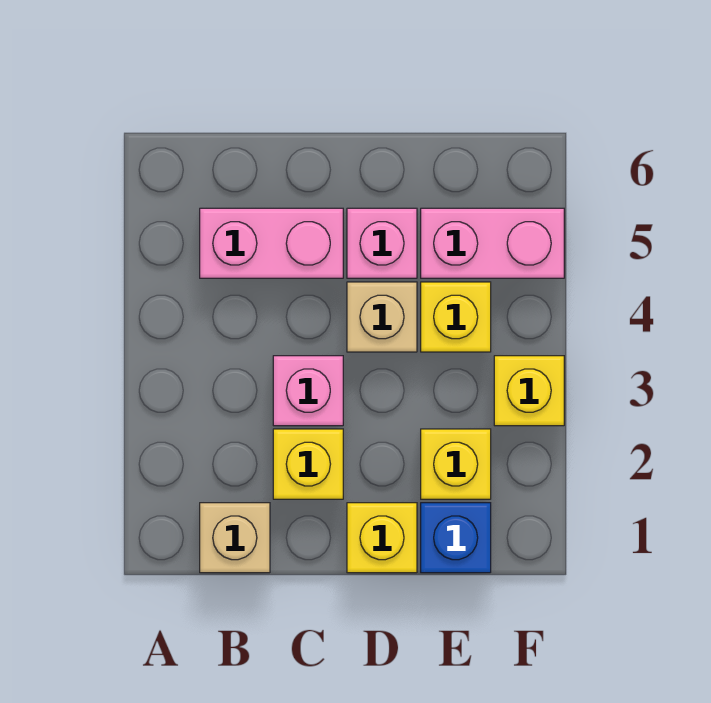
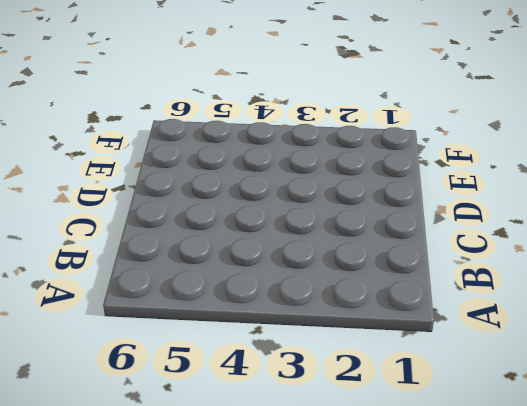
none -> tan 1x1 brick [200,503,270,573]
none -> pink 1x2 brick [200,208,343,278]
none -> yellow 1x1 brick [273,429,343,499]

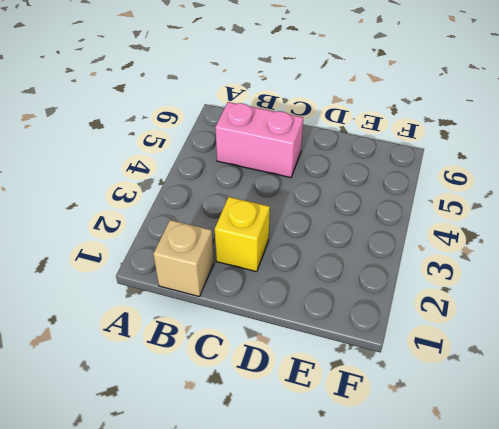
none -> pink 1x1 brick [273,356,343,426]
none -> yellow 1x1 brick [347,503,417,573]
none -> tan 1x1 brick [347,282,417,352]

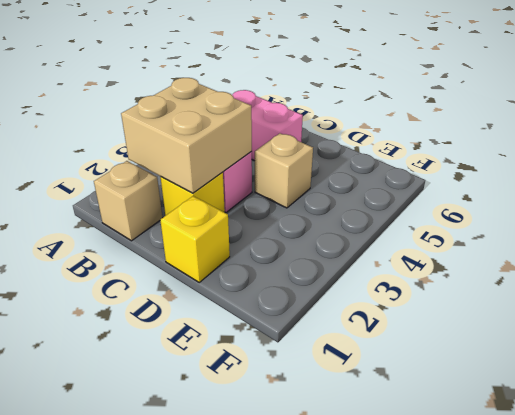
tan 2x2 brick [121,78,252,193] -> none
none -> pink 1x1 brick [347,208,417,278]
none -> blue 1x1 brick [421,503,491,573]
none -> yellow 1x1 brick [421,429,491,499]

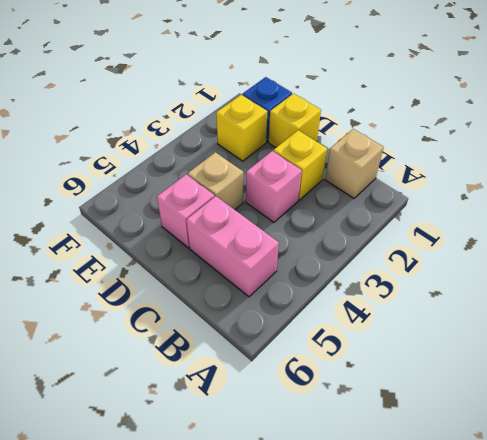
none -> yellow 1x1 brick [421,282,491,352]
none -> pink 1x2 brick [421,208,564,278]
none -> yellow 1x1 brick [494,356,564,426]

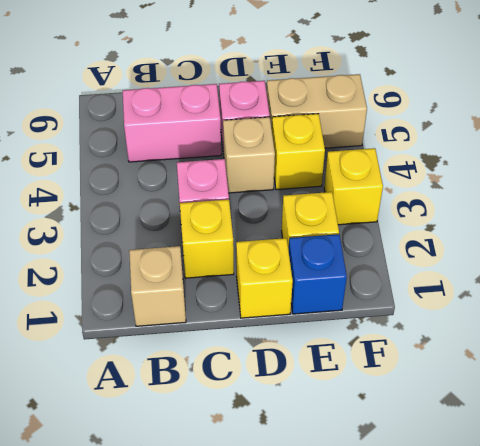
tan 1x2 brick [267,74,367,148] -> pink 1x2 brick [421,208,564,278]

